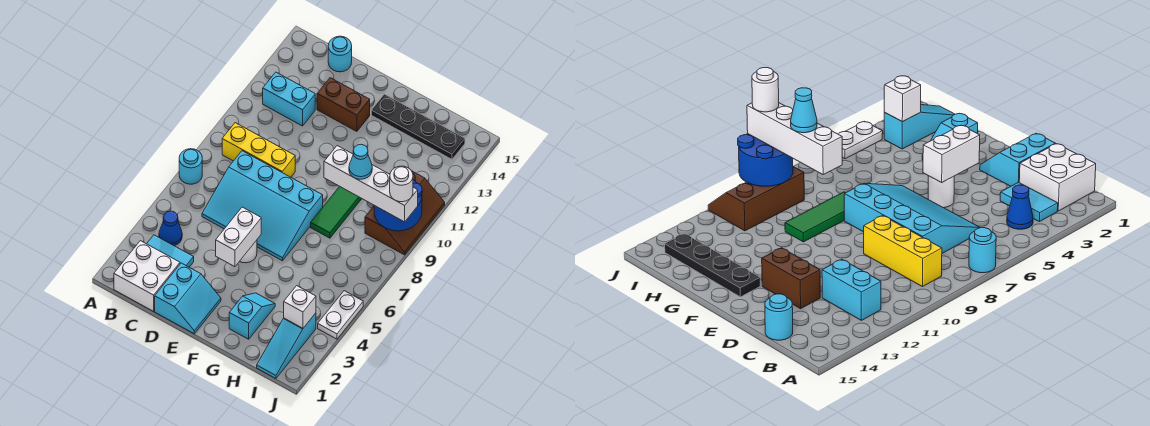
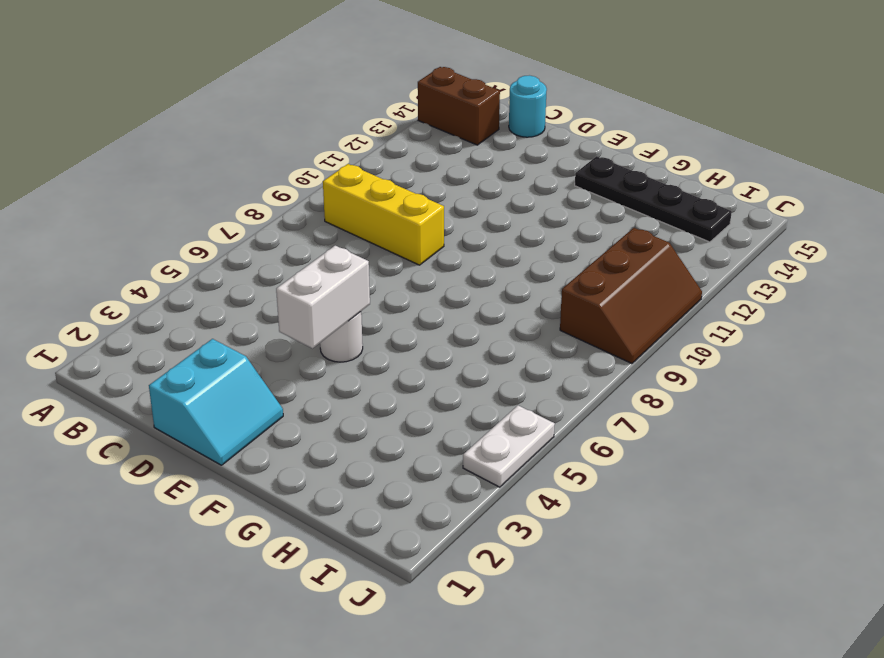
brown 1x2 brick [418,67,500,145] -> brown 1x2 brick moved to [317,78,370,131]
none -> cyan 1x1 round brick [179,149,202,184]
none -> white 2x2 brick [114,241,180,311]
none -> cyan 1x2 tile [147,235,194,267]

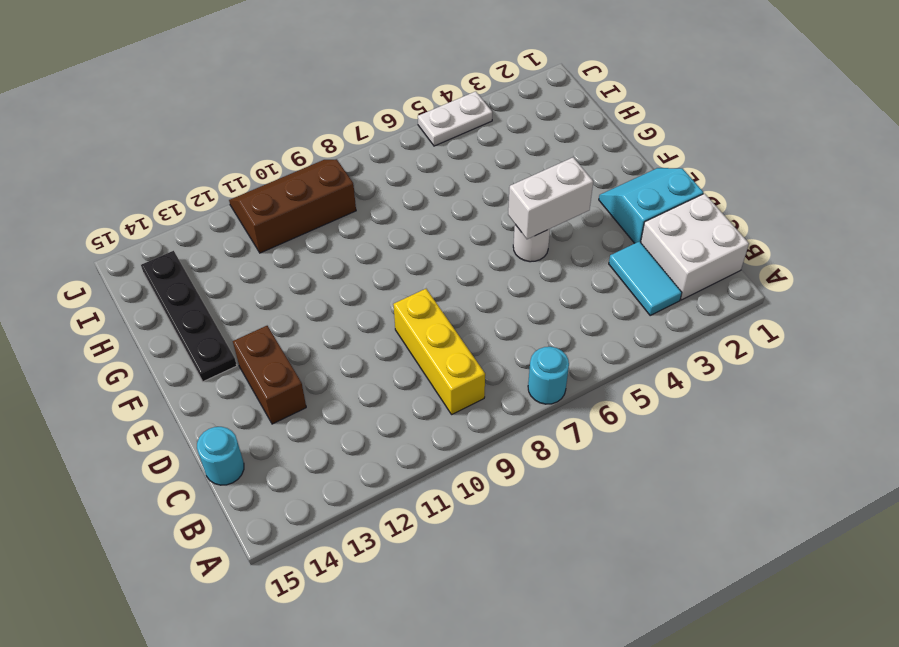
none -> blue 1x1 cone [159,211,182,246]
none -> cyan 1x2 brick [263,72,315,126]
none -> cyan 3x4 slope [202,151,323,261]

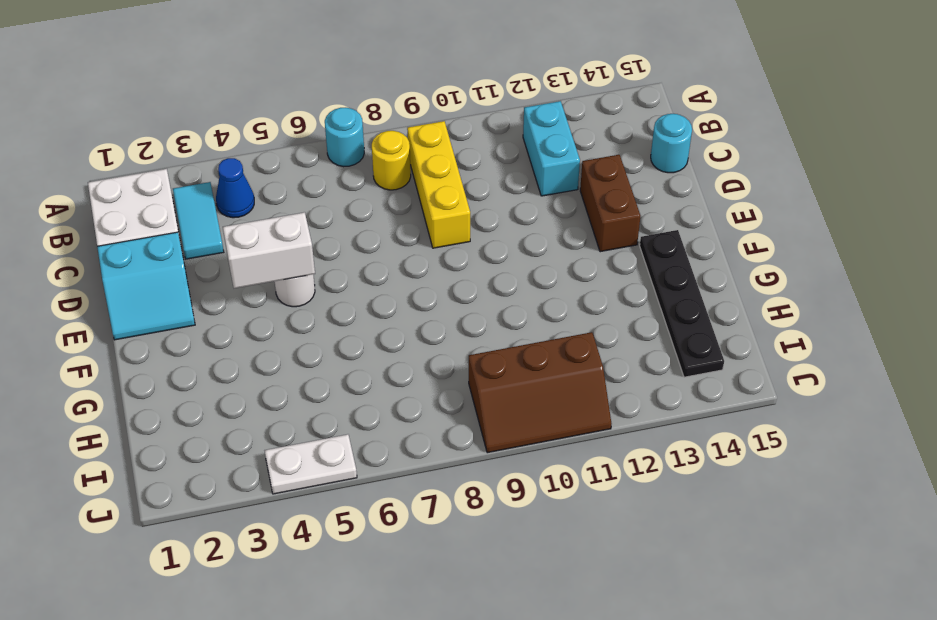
yellow 1x1 round brick [372,131,411,190] -> none
none -> cyan 3x4 slope [202,151,323,261]
none -> cyan 1x2 slope [229,293,275,339]
none -> green 1x3 tile [311,186,362,238]

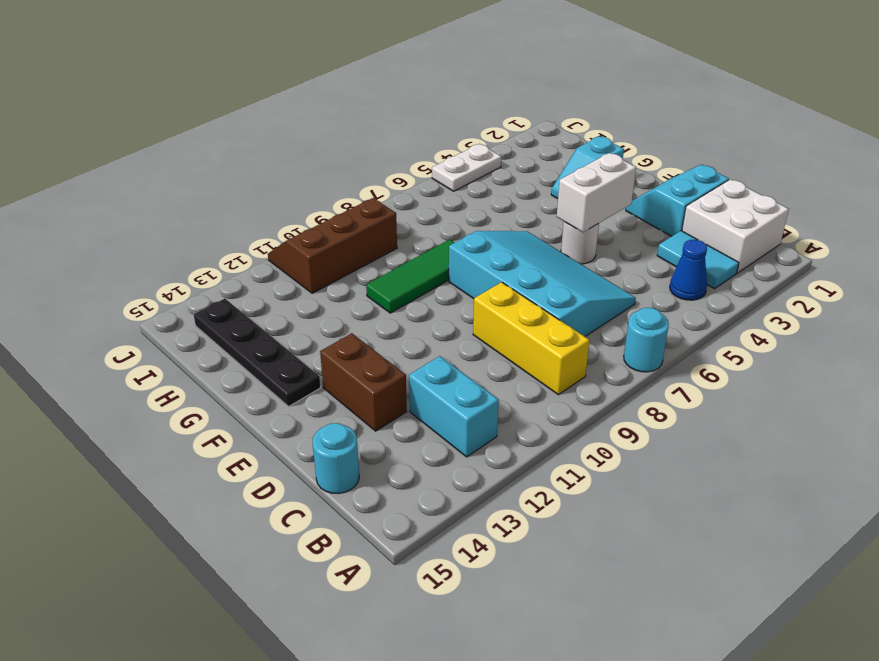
none -> cyan 1x3 slope [257,313,316,378]
none -> white 1x1 brick [284,286,316,328]
none -> blue 2x2 round brick [374,180,422,231]

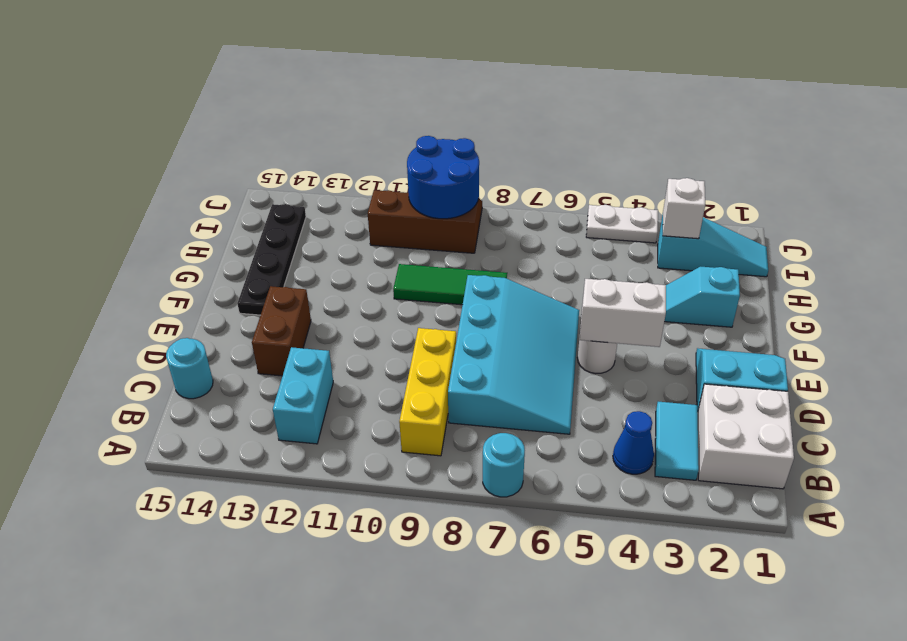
none -> white 1x4 brick [324,146,418,222]
none -> cyan 1x1 cone [349,145,372,179]
none -> white 1x1 round brick [390,166,413,202]

